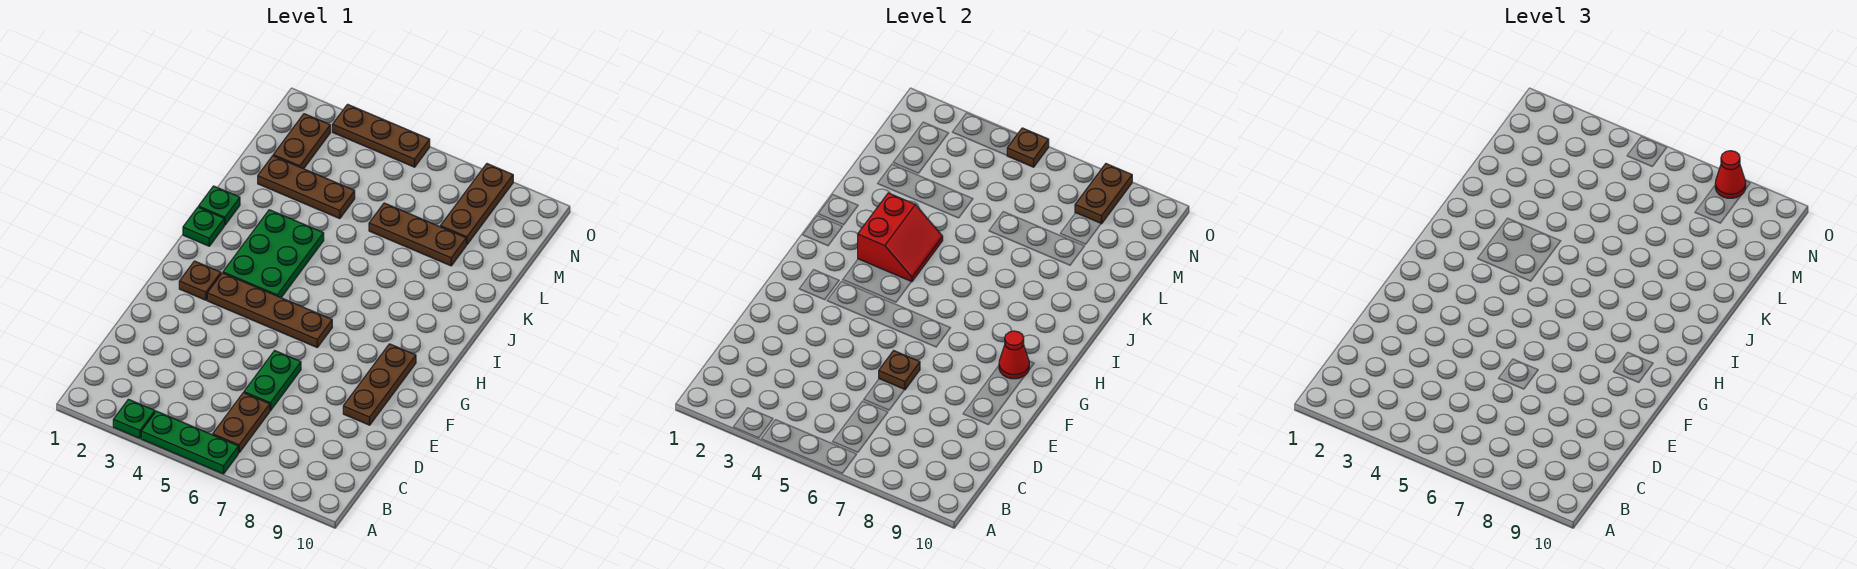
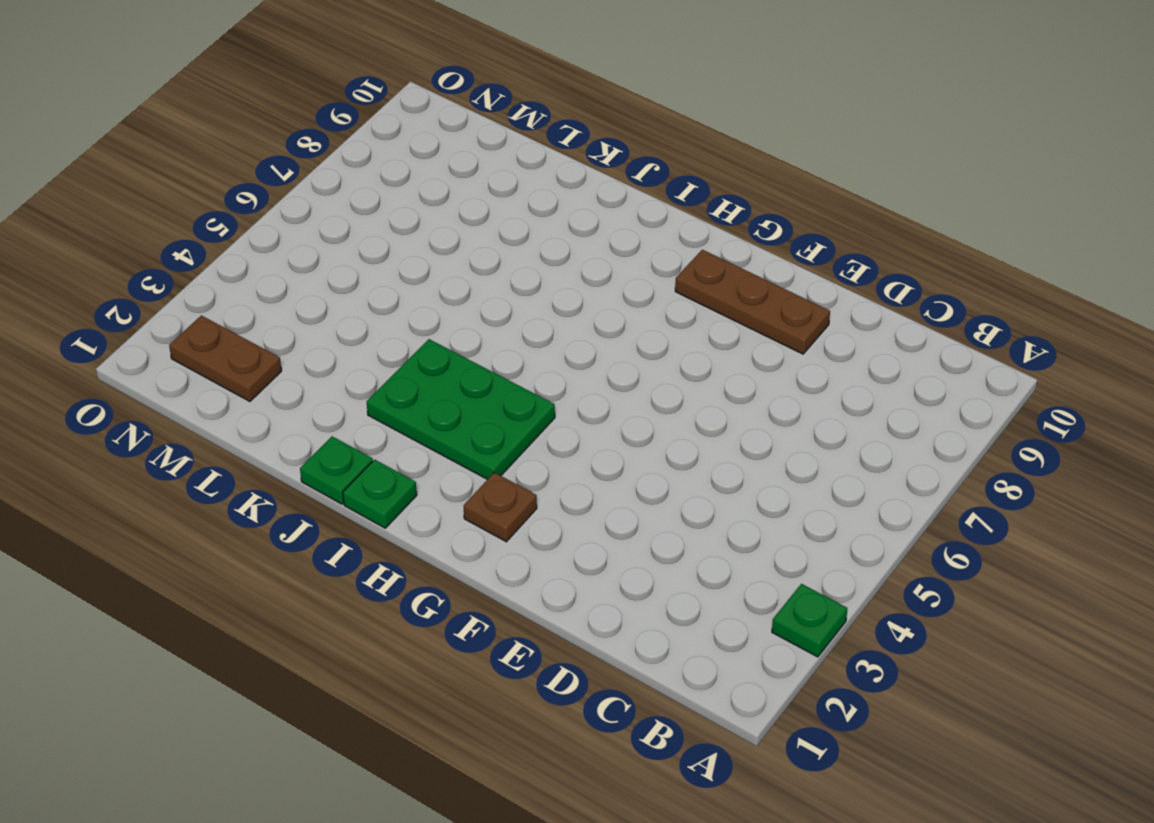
none -> green 1x3 plate [141,411,238,474]
none -> brown 1x2 plate [213,393,270,453]
none -> green 1x2 plate [244,351,301,411]

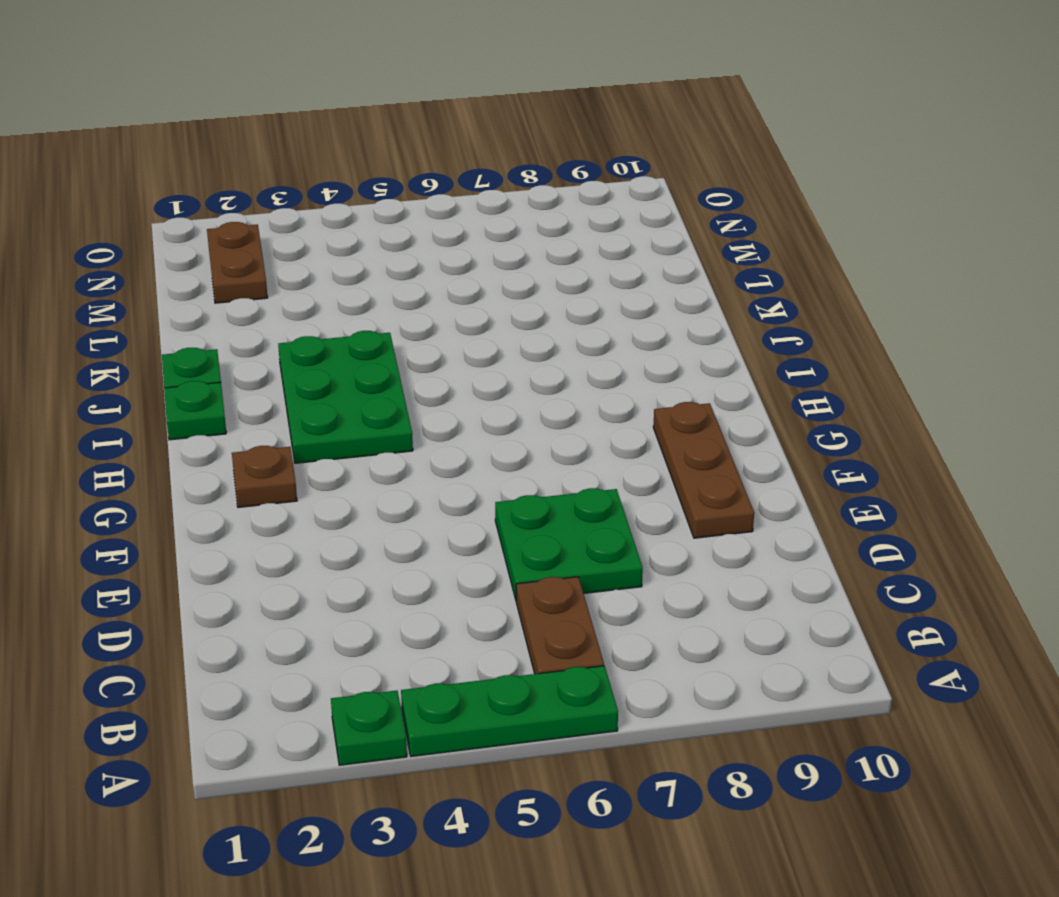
green 2x2 plate [495,488,643,600] -> green 1x2 plate [244,351,301,411]
none -> brown 1x4 plate [207,273,332,347]
none -> brown 1x3 plate [258,156,355,219]
none -> brown 1x3 plate [369,203,466,266]

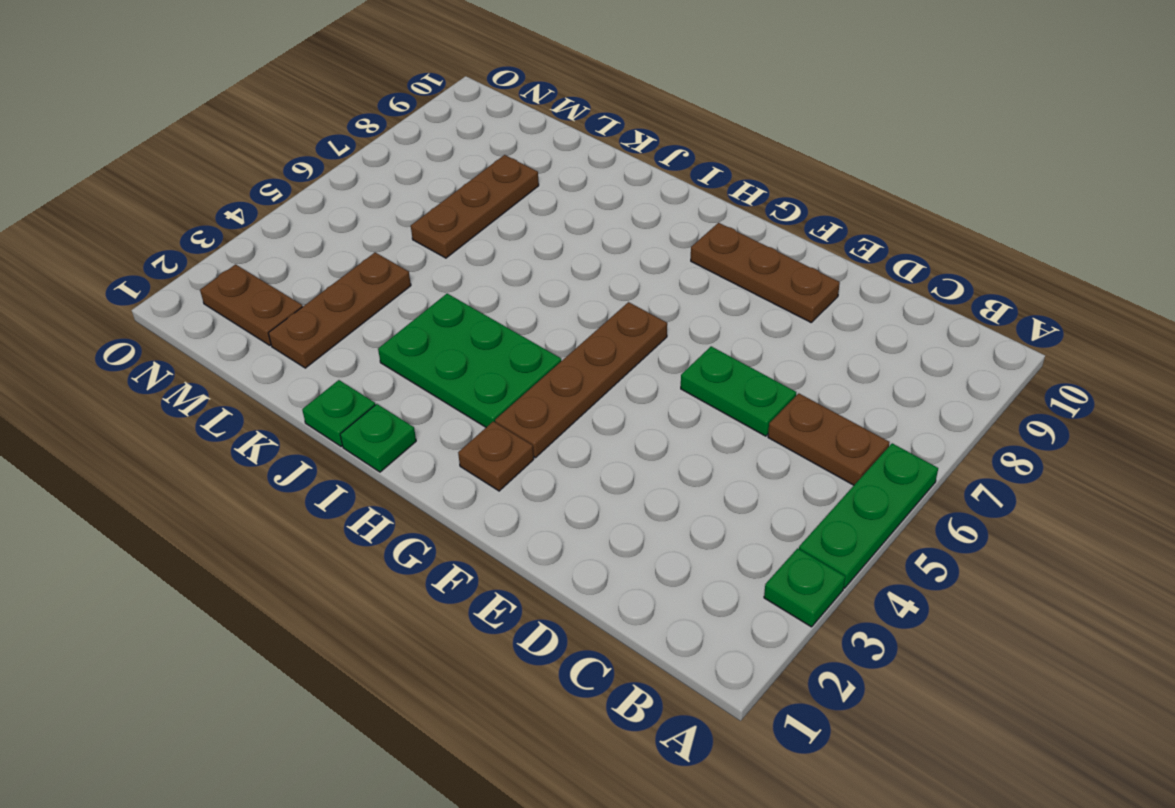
none -> brown 1x3 plate [440,164,513,245]
none -> brown 1x3 plate [332,104,430,167]
none -> brown 1x1 plate [879,351,920,390]

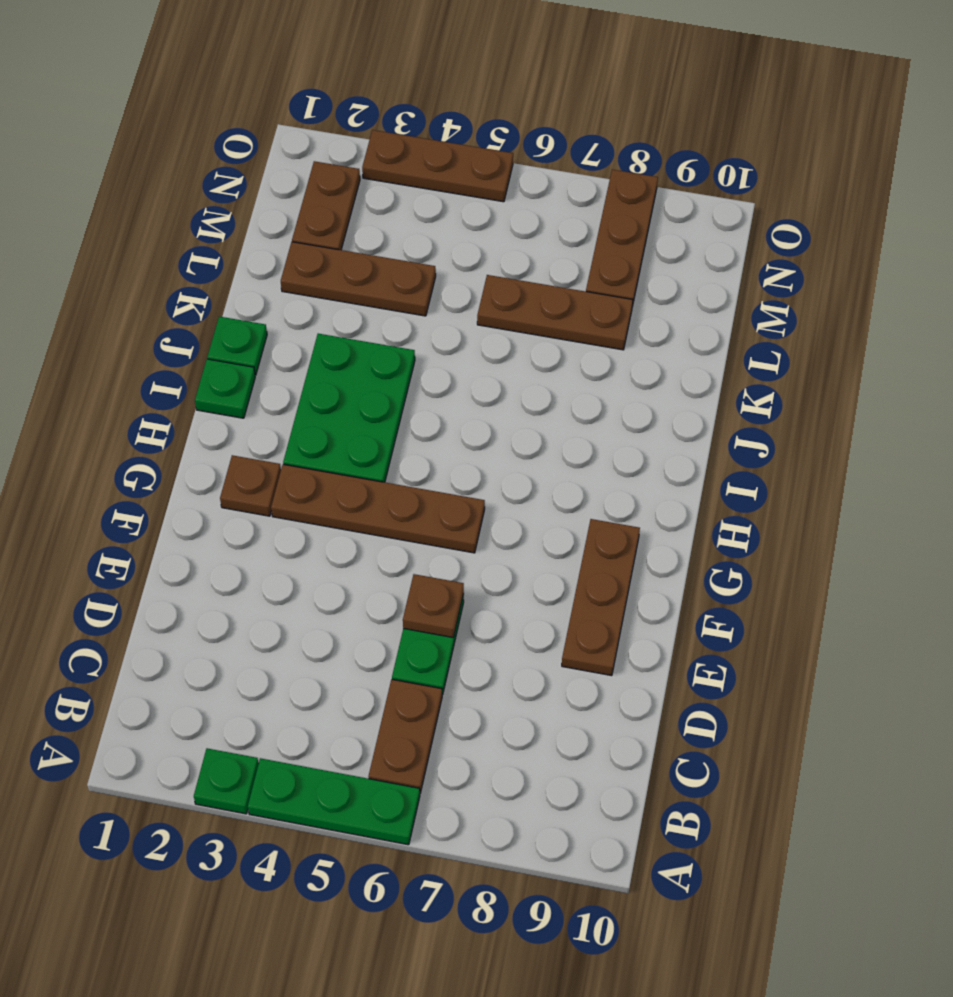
none -> red 1x1 cone [999,331,1029,379]
none -> red 2x2 slope [858,193,943,282]
none -> brown 1x2 plate [1075,164,1132,224]

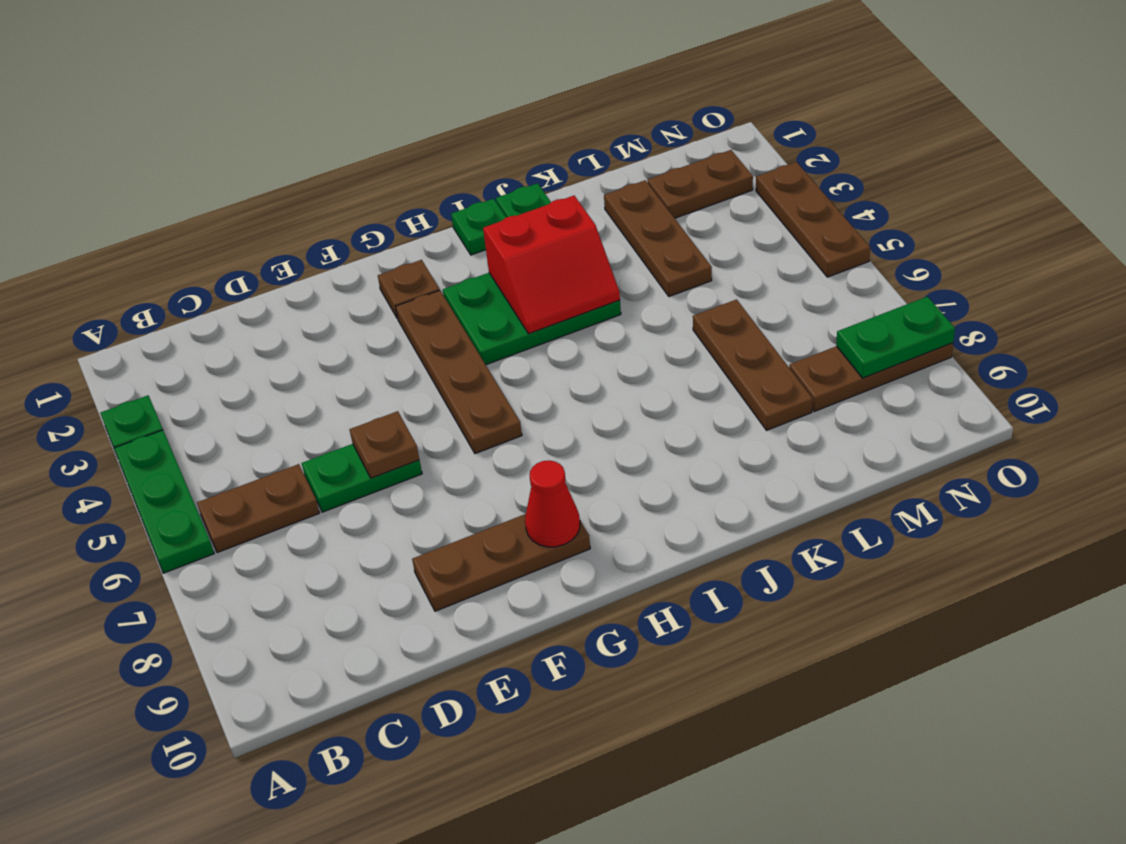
green 1x2 plate [836,297,955,378] -> brown 1x2 plate [1075,164,1132,224]
none -> brown 1x1 plate [1007,128,1049,167]
none -> red 1x1 cone [1715,151,1746,198]

